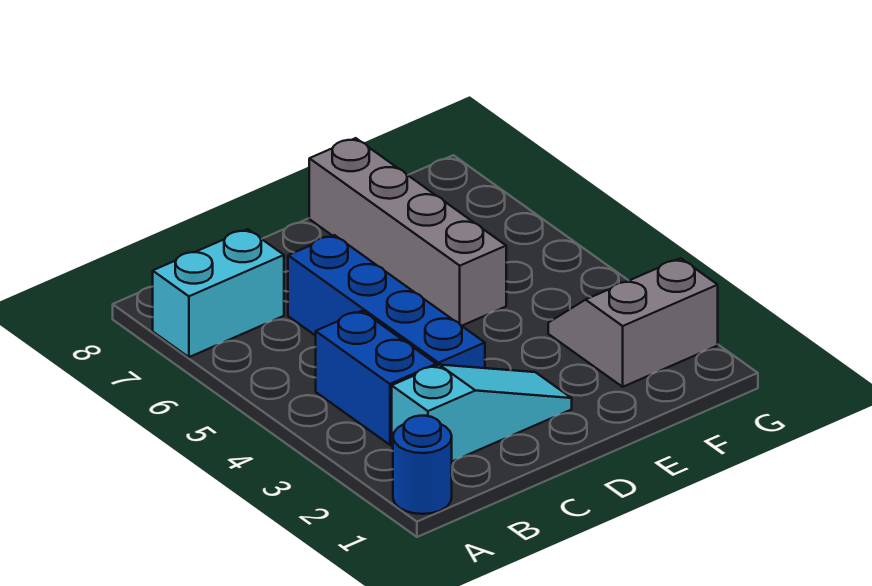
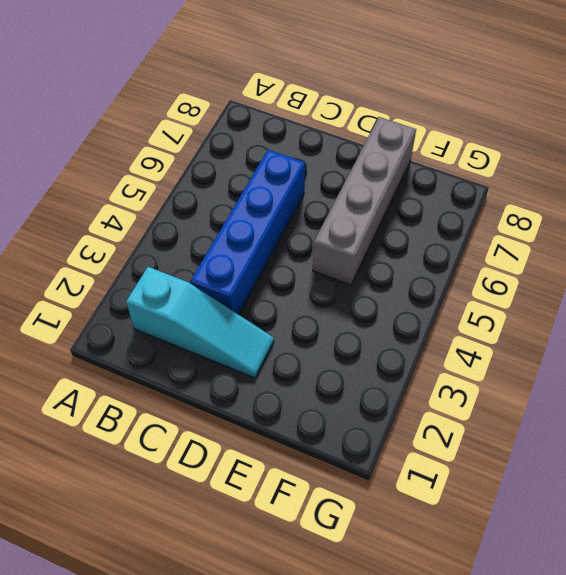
none -> blue 1x1 round brick [393,416,452,514]
none -> cyan 1x2 brick [153,229,284,357]

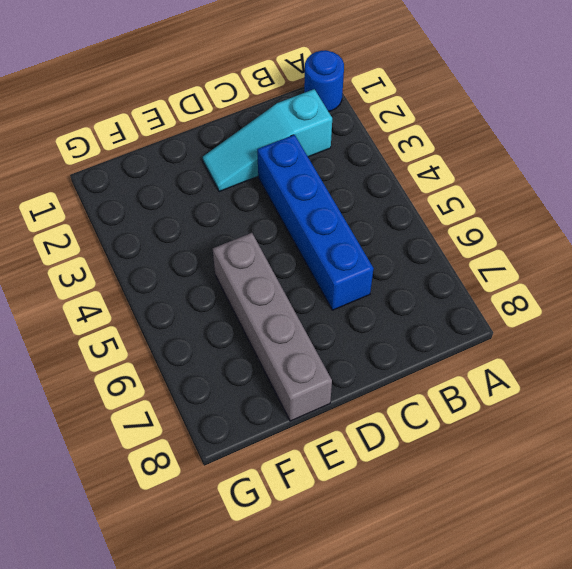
none -> cyan 1x2 brick [153,229,284,357]
none -> blue 1x2 brick [316,311,436,445]

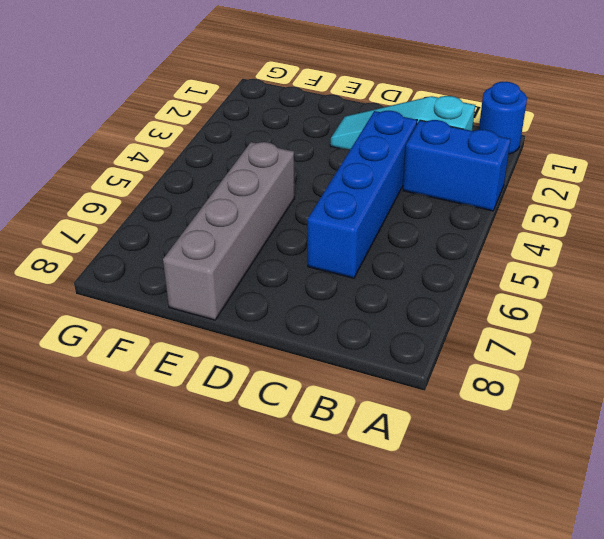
blue 1x2 brick [403,120,511,211] -> blue 1x2 brick turned to [316,311,436,445]
none -> cyan 1x2 brick [153,229,284,357]
none -> grey 2x2 slope [548,258,718,387]

